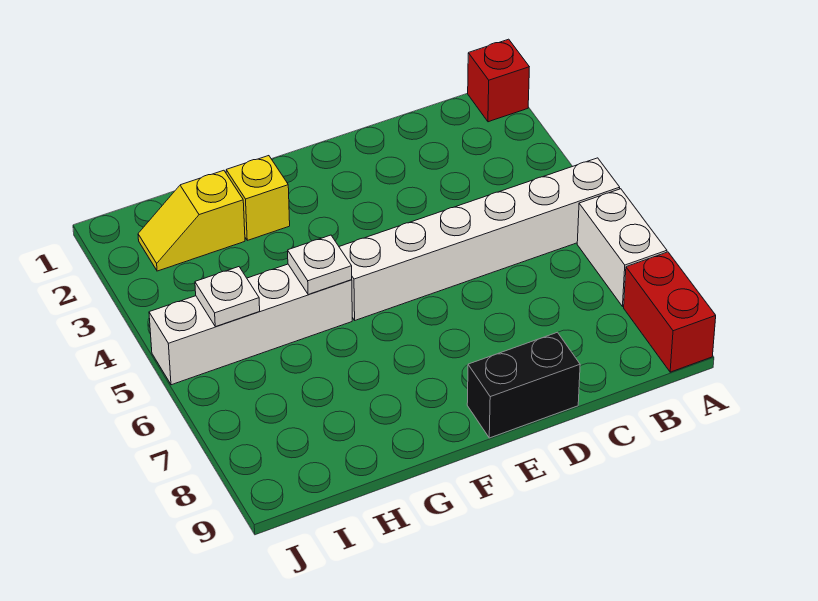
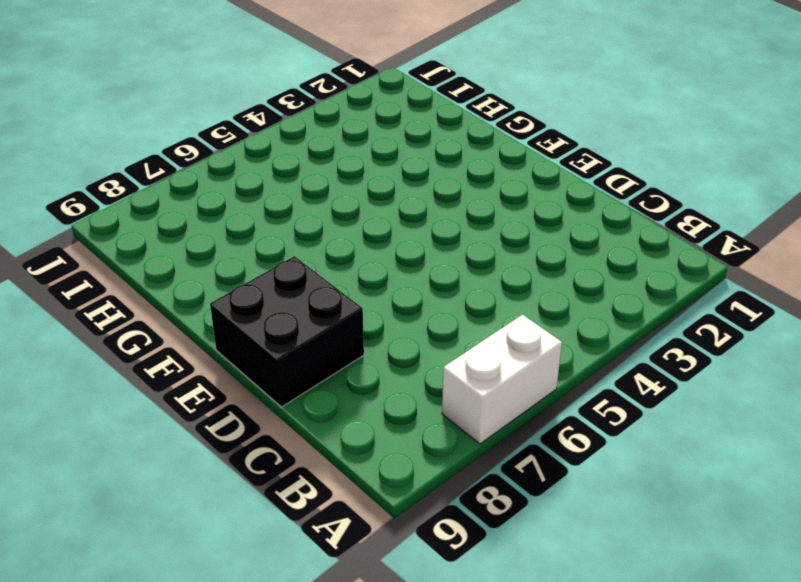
black 2x2 brick [210,256,364,407] -> black 1x2 brick [467,332,580,438]
none -> red 1x1 brick [468,39,529,122]
none -> white 1x6 brick [339,158,620,320]

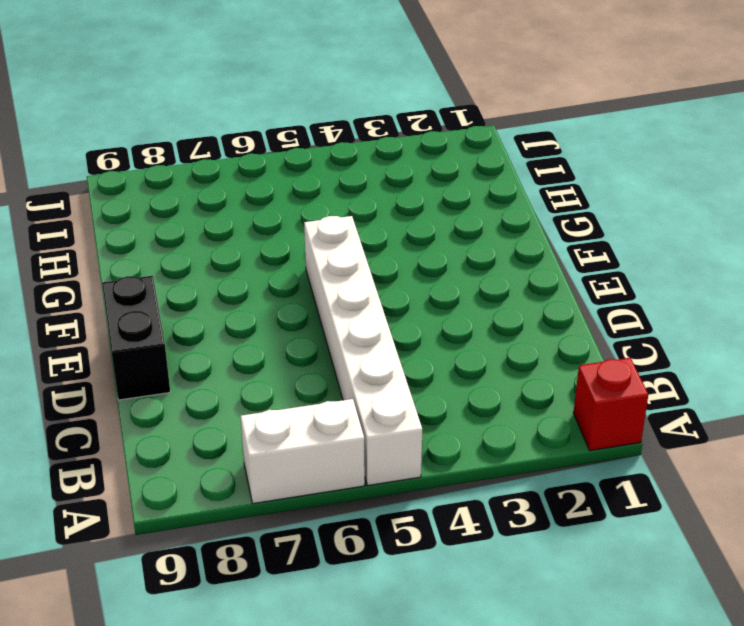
none -> red 1x2 brick [624,252,716,372]
none -> yellow 1x1 brick [226,156,290,240]

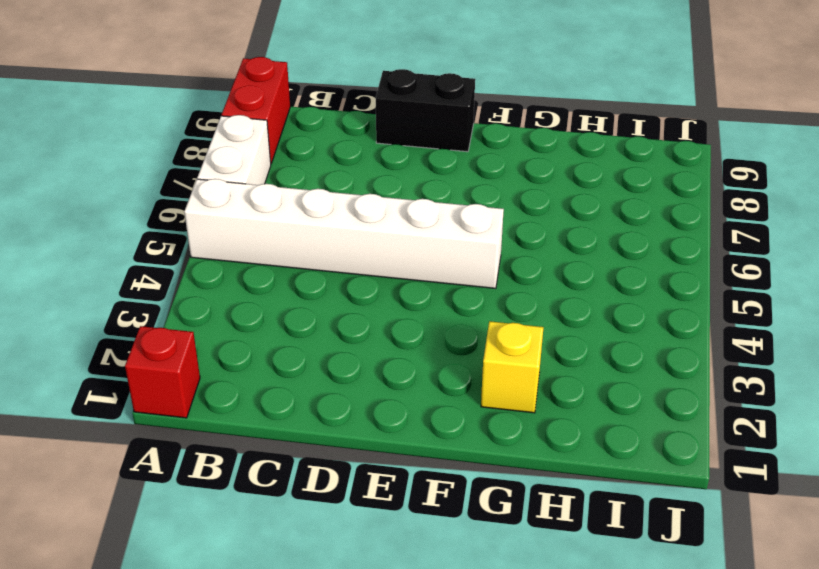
none -> white 1x4 brick [149,264,352,385]
none -> yellow 1x2 slope [138,170,245,271]

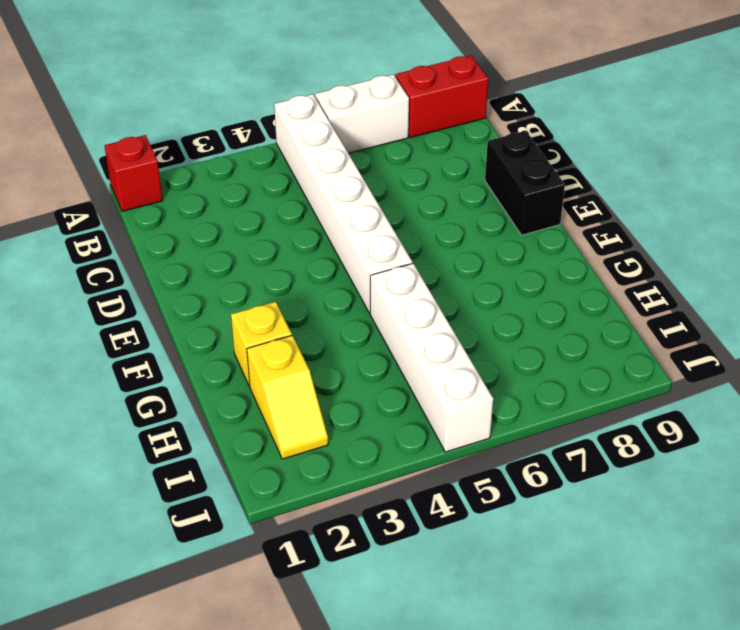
none -> white 1x1 plate [288,235,352,295]
none -> white 1x1 plate [195,267,260,327]

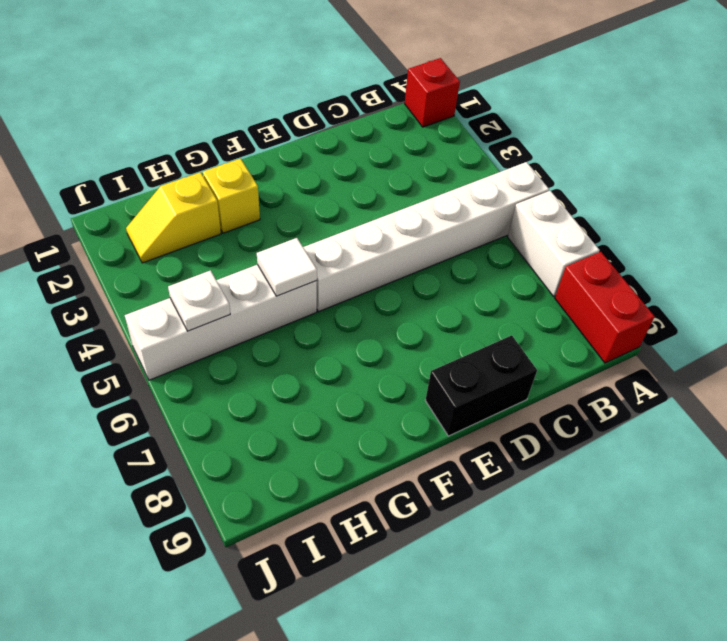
white 1x1 tile [257,238,317,296] -> white 1x1 plate [288,235,352,295]

